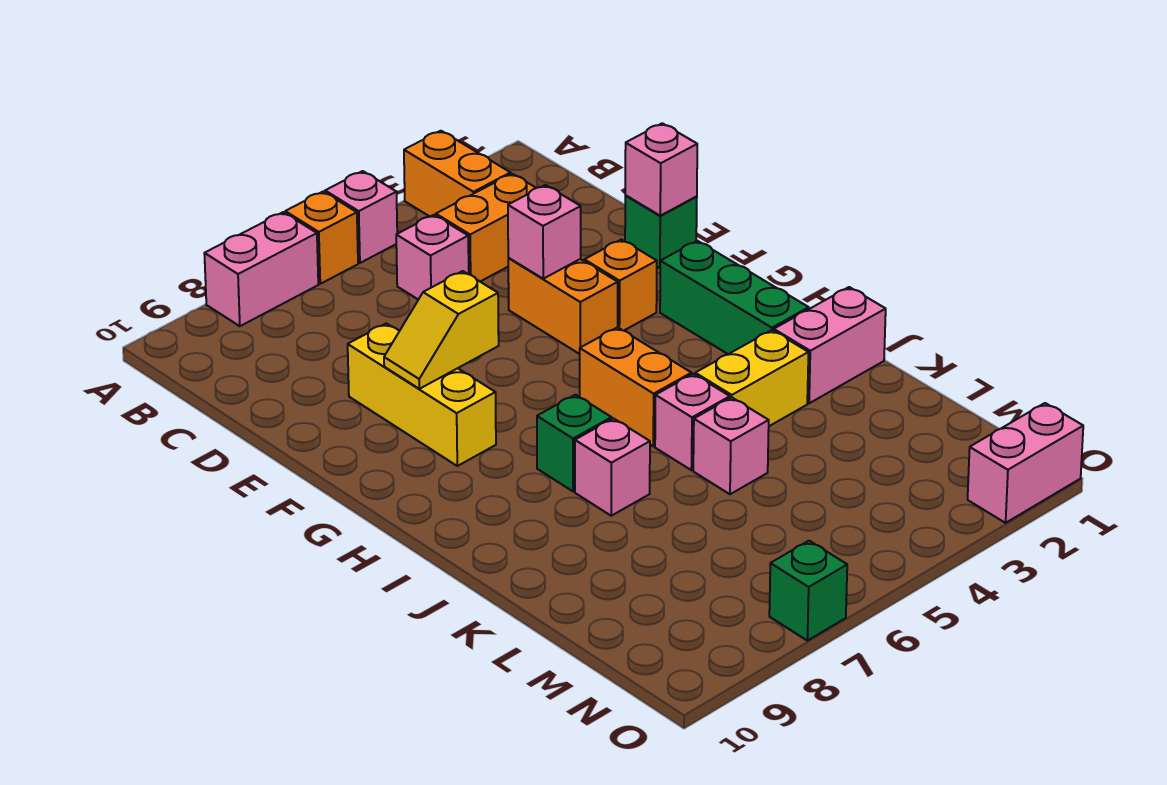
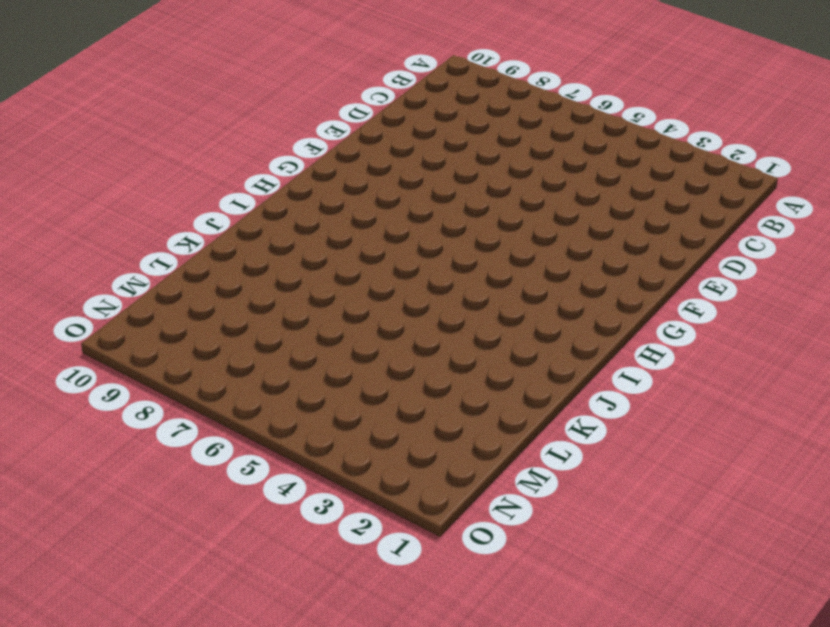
none -> orange 1x2 brick [404,131,511,217]
none -> pink 1x1 brick [325,171,397,263]
none -> orange 1x1 brick [285,192,358,284]

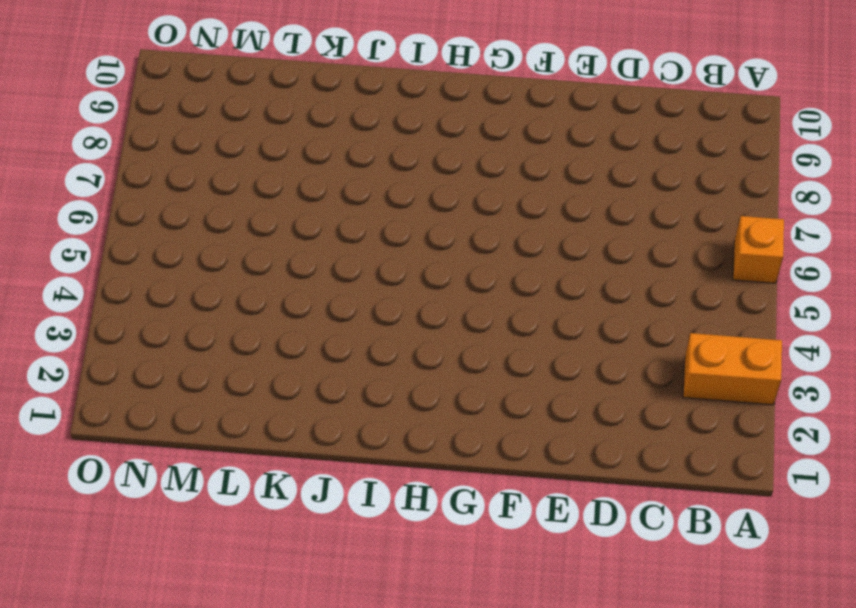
none -> pink 1x1 brick [325,171,397,263]
none -> pink 1x2 brick [204,212,318,326]
none -> orange 1x2 brick [436,174,536,282]

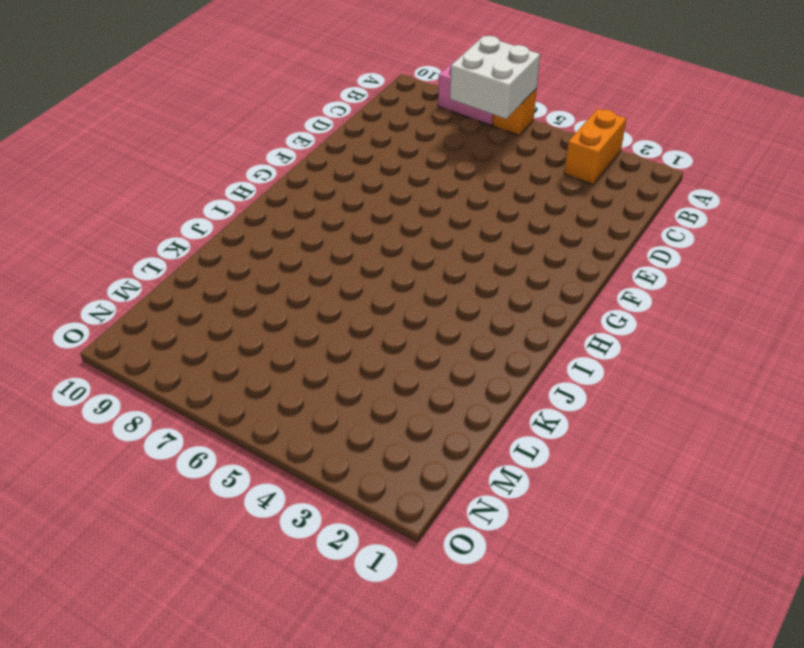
white 2x2 brick [450,36,540,119] -> none
none -> pink 1x1 brick [325,171,397,263]
none -> orange 1x2 brick [436,174,536,282]
none -> pink 1x1 brick [396,215,469,300]

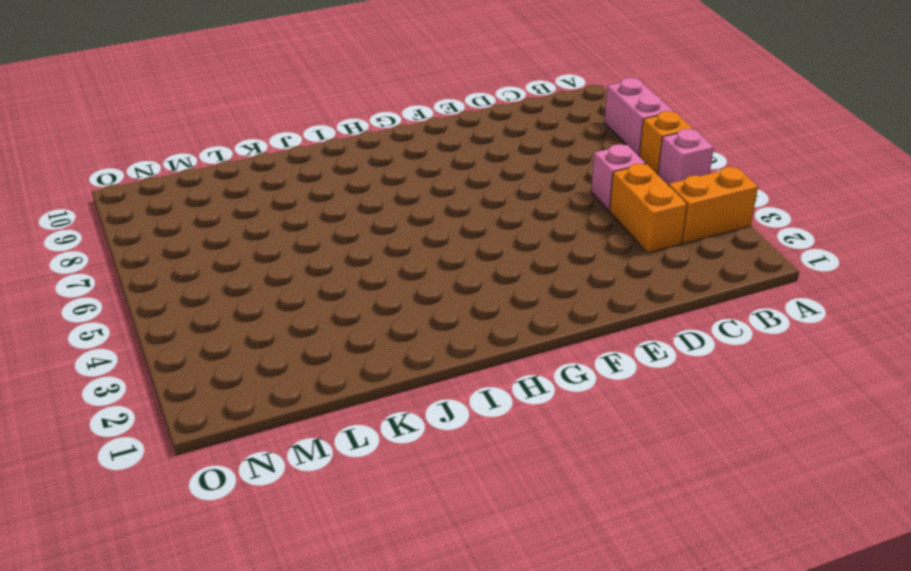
none -> green 1x1 brick [625,196,697,268]
none -> orange 1x2 brick [508,258,618,354]
none -> yellow 1x3 brick [348,323,496,466]

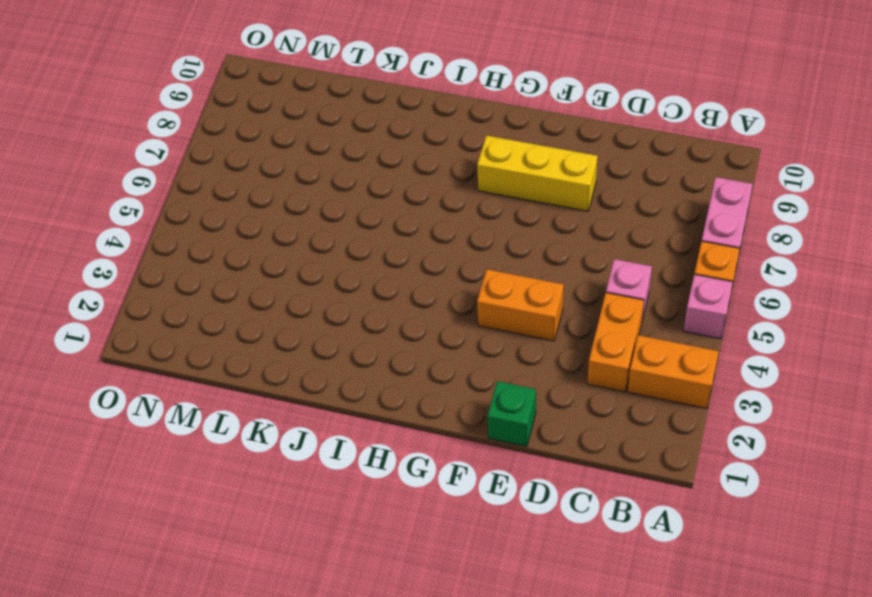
none -> orange 1x1 brick [584,240,657,331]
none -> green 1x3 brick [660,241,809,354]
none -> orange 1x2 brick [580,327,692,446]

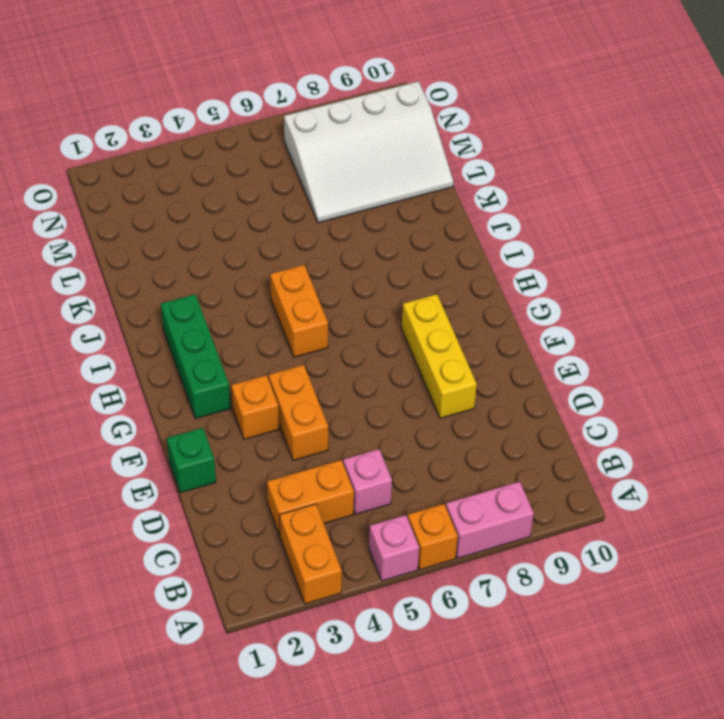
white 3x4 slope [284,81,454,223] -> none
none -> green 1x1 brick [537,395,612,492]
none -> pink 1x2 brick [774,287,886,403]
none -> yellow 1x2 brick [695,330,808,426]

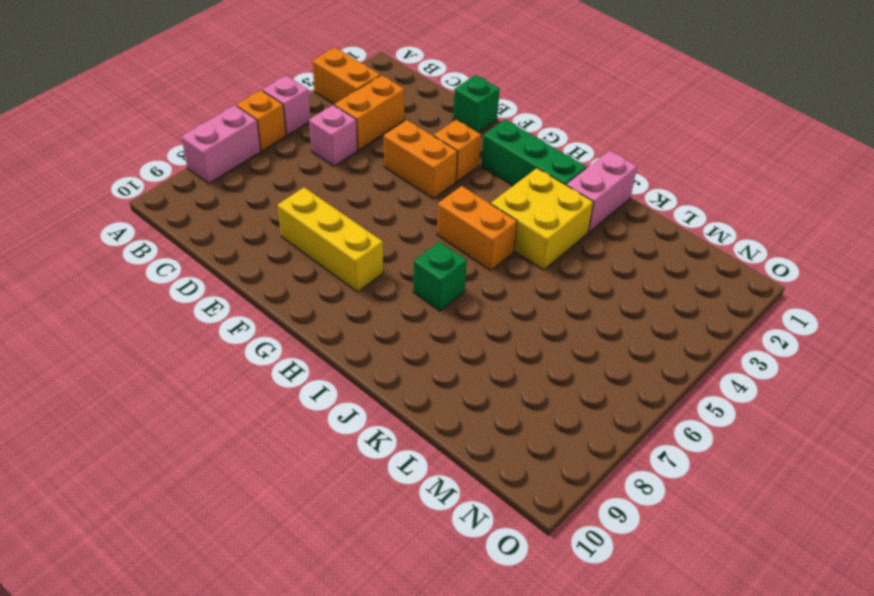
yellow 2x2 brick [491,168,593,270] -> yellow 1x2 brick [695,330,808,426]
none -> pink 1x1 brick [655,374,730,470]
none -> pink 1x1 brick [575,418,650,516]
none -> pink 1x1 brick [693,397,769,494]

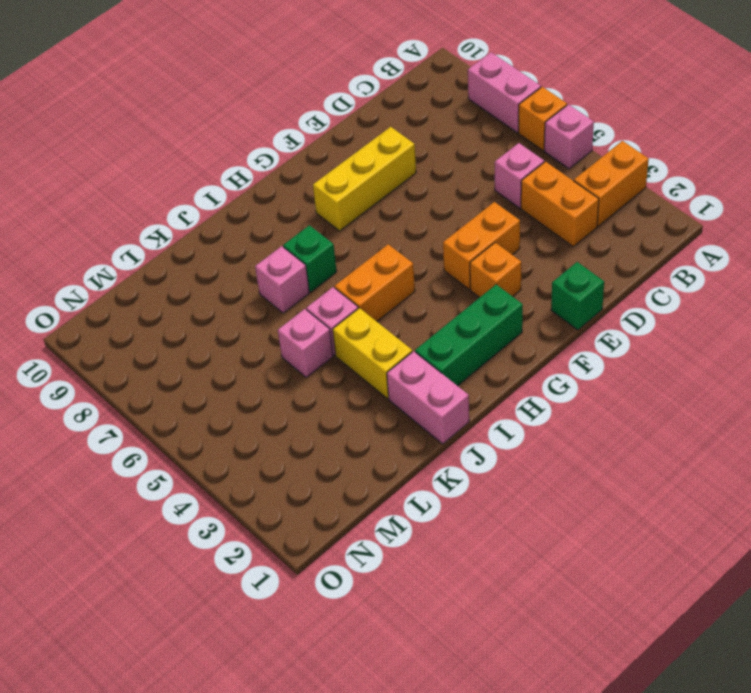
none -> pink 1x2 brick [968,403,1083,523]
none -> green 1x1 brick [769,541,847,641]
none -> pink 1x1 brick [625,123,697,216]

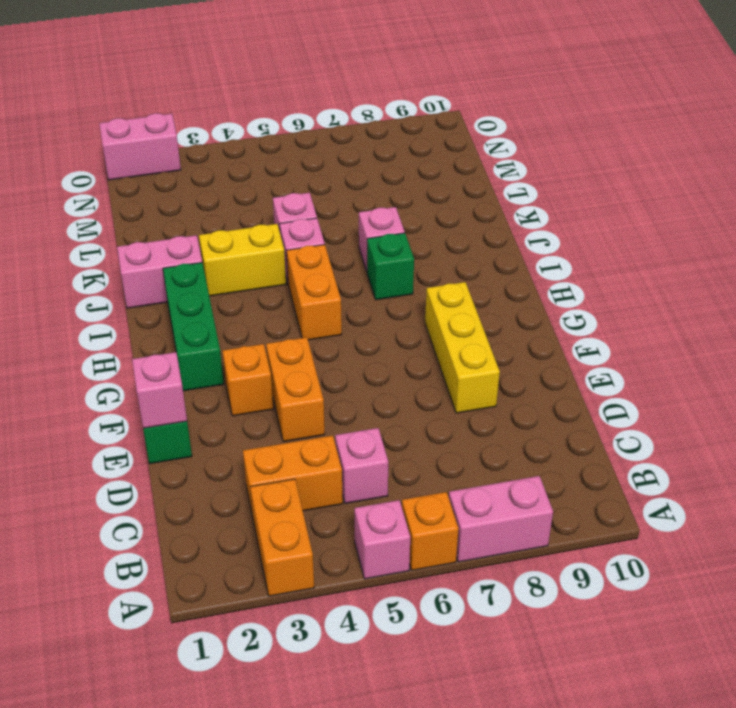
none -> green 1x1 brick [769,541,847,641]
none -> pink 1x1 brick [508,185,581,279]
none -> yellow 1x2 slope [384,271,499,389]

